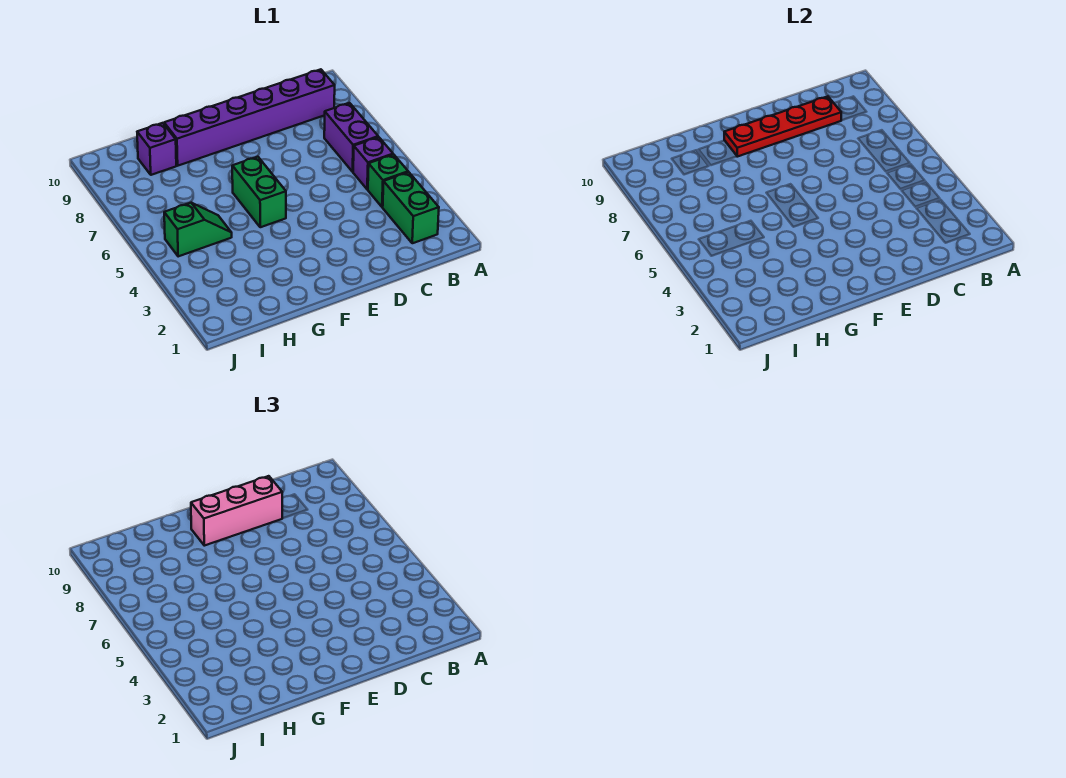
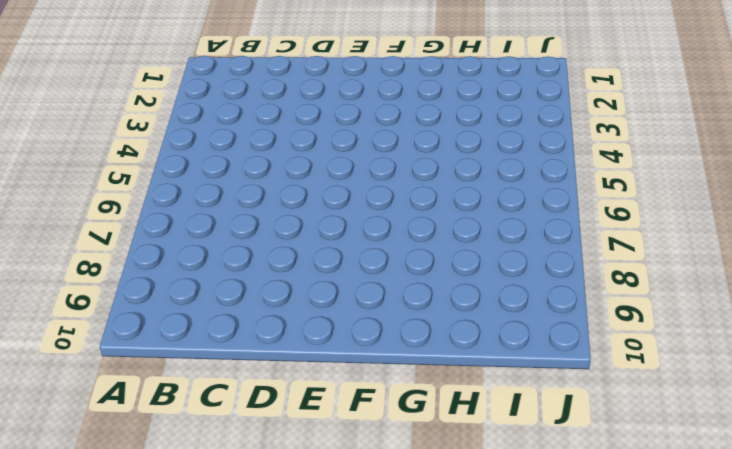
none -> green 1x2 brick [383,172,439,243]
none -> green 1x1 brick [368,155,408,207]

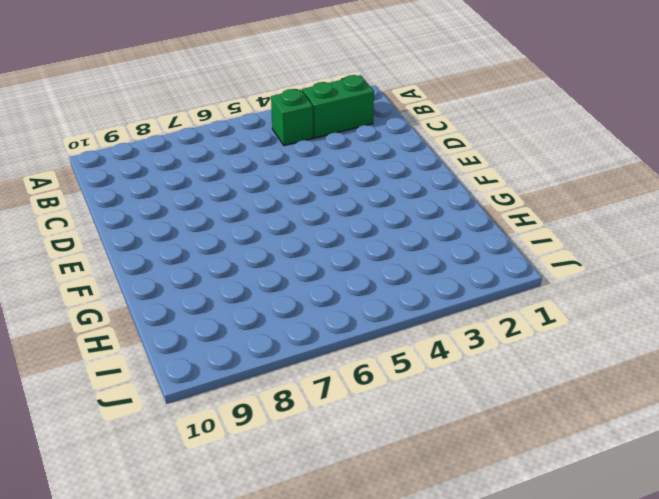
none -> purple 1x1 brick [353,137,393,189]
none -> purple 1x2 brick [324,103,378,172]

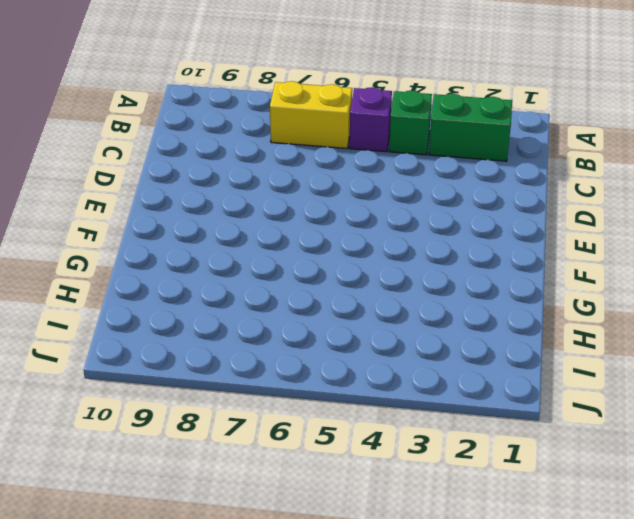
yellow 1x2 brick [270,81,352,149] -> purple 1x2 brick [324,103,378,172]
none -> purple 1x6 brick [164,69,335,166]
none -> green 1x2 brick [232,157,286,227]

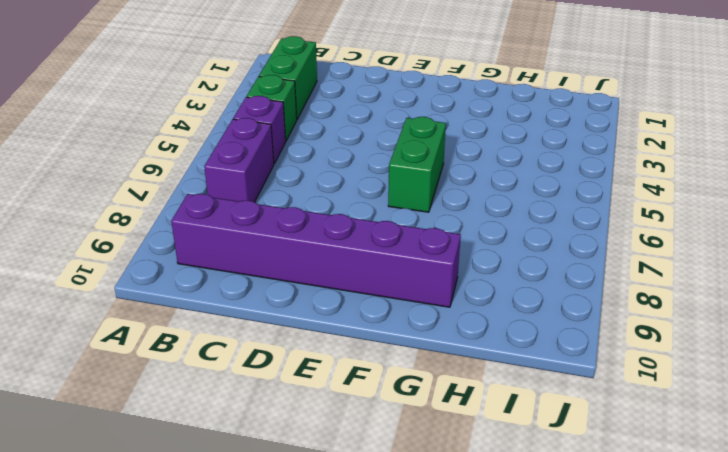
none -> green 1x2 slope [164,203,232,257]
none -> purple 1x1 brick [137,123,176,175]

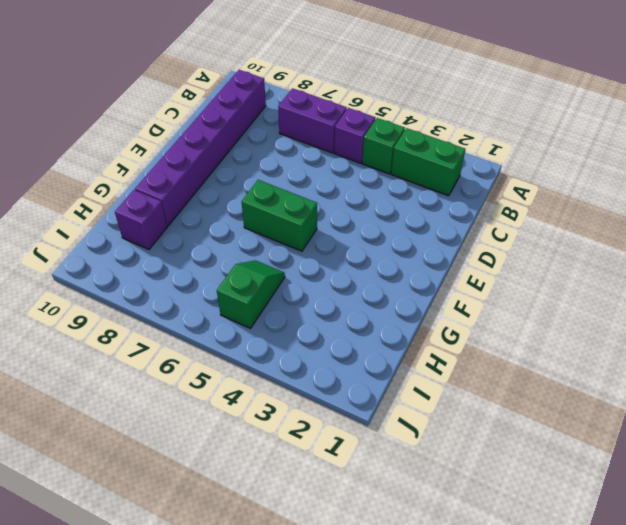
none -> red 1x4 plate [724,96,841,157]
none -> pink 1x3 brick [191,476,282,546]

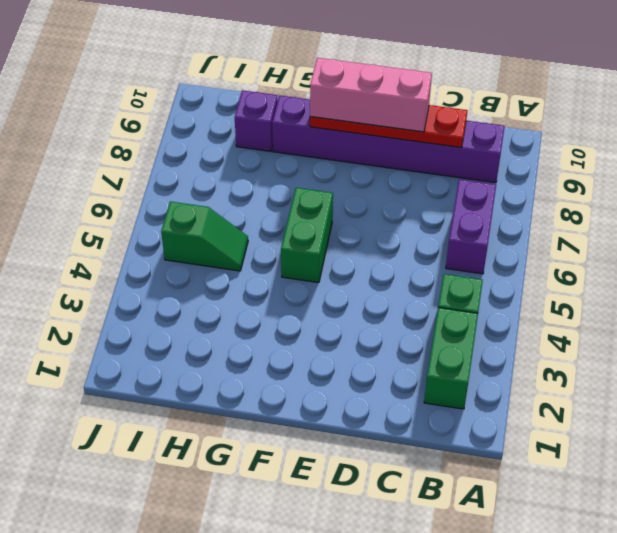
none -> purple 1x1 brick [353,137,393,189]

